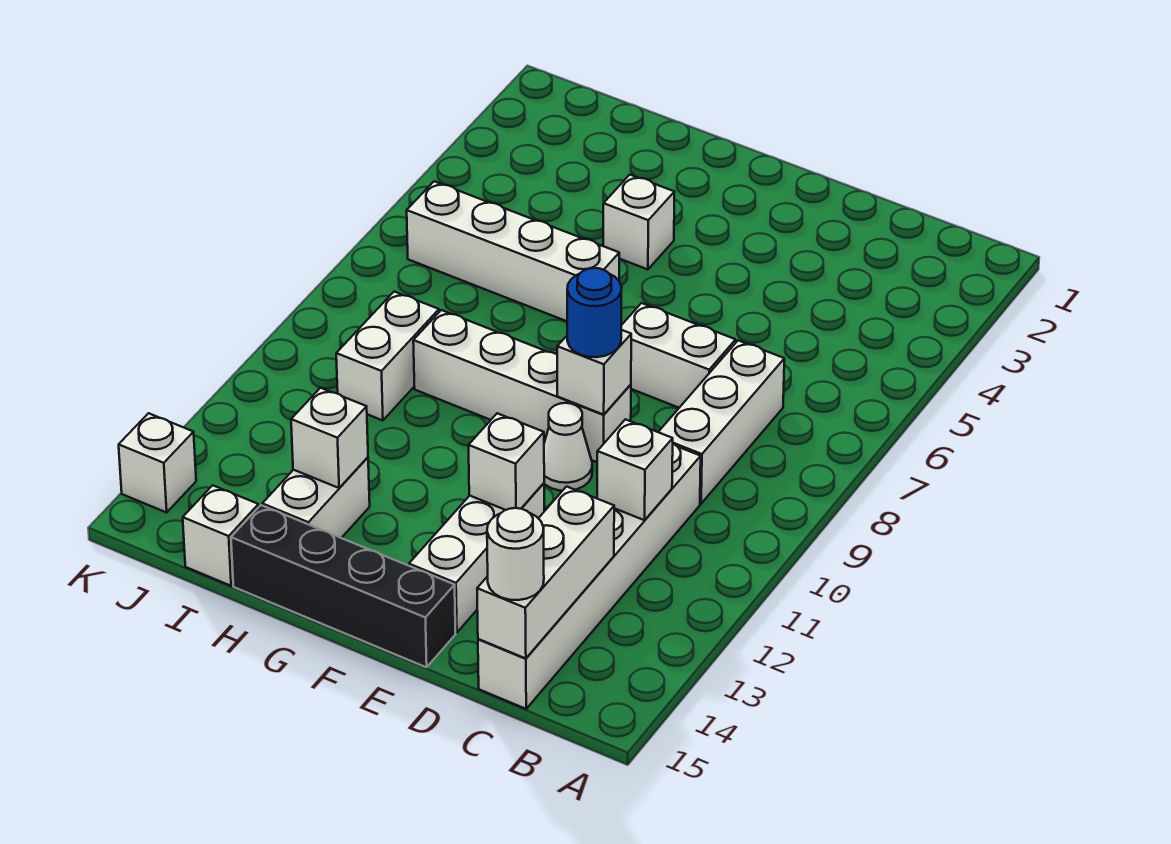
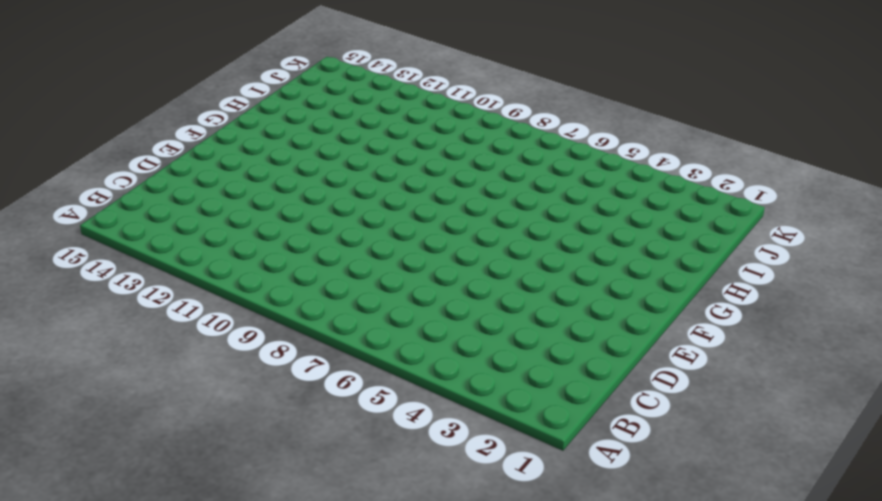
none -> white 1x3 brick [659,340,784,504]
none -> white 1x6 brick [478,444,701,709]
none -> white 1x2 brick [621,303,736,408]

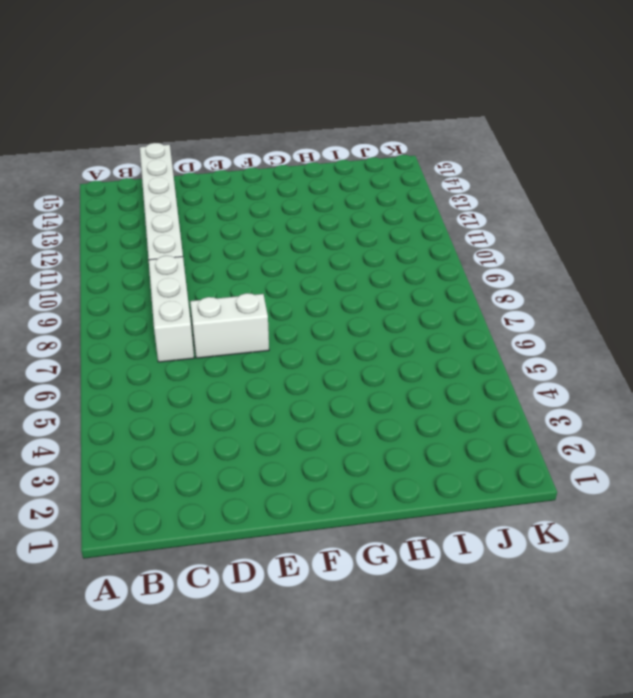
none -> white 1x4 brick [413,310,631,462]
none -> white 1x1 cone [544,403,592,491]
none -> white 1x3 brick [409,483,544,633]

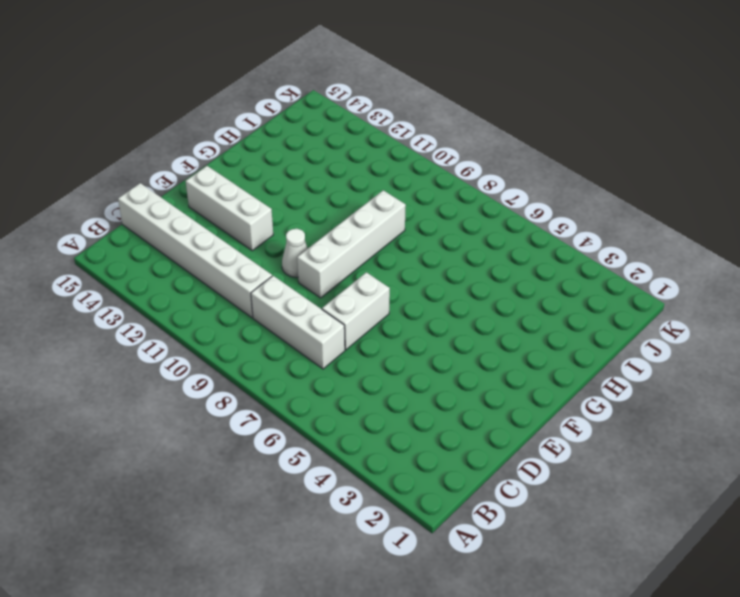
none -> black 1x4 brick [231,505,456,667]
none -> white 1x1 brick [603,175,674,269]
none -> white 1x4 brick [407,181,619,321]

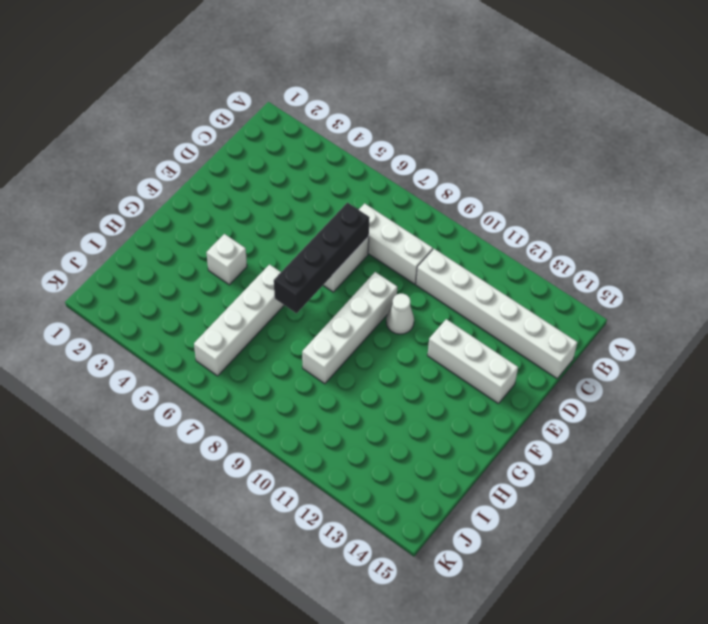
black 1x4 brick [274,203,370,313] -> black 1x4 brick moved to [231,505,456,667]
none -> white 1x2 brick [262,457,370,538]
none -> white 1x2 brick [336,292,439,421]
none -> white 1x1 brick [183,485,259,586]

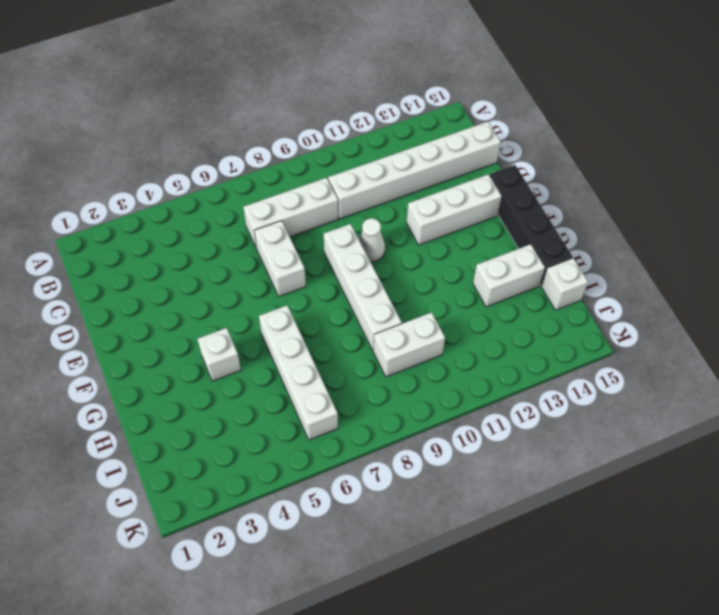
none -> white 1x1 brick [119,413,196,512]
none -> white 1x1 brick [597,419,673,520]
none -> white 1x3 brick [477,487,614,659]

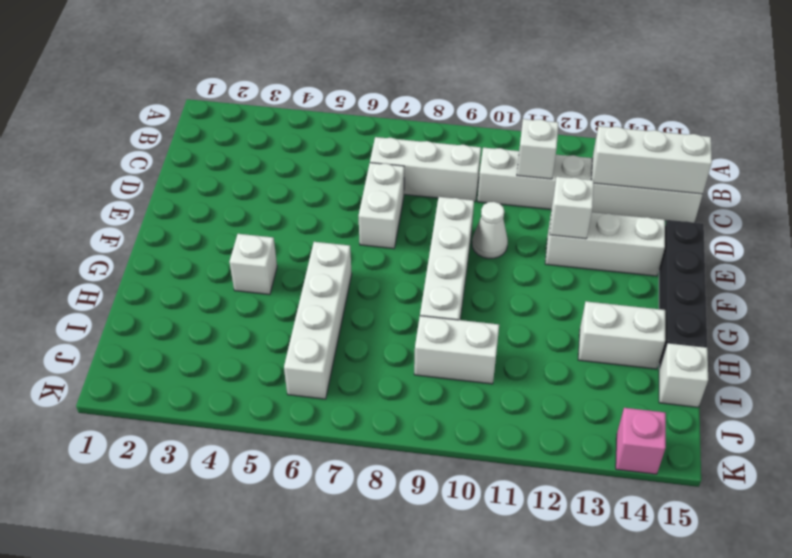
pink 1x1 brick [616,408,666,474] -> white 1x1 brick [119,413,196,512]
none -> white 1x1 brick [557,330,631,415]
none -> white 1x1 brick [291,388,368,488]
none -> white 1x1 round brick [487,508,544,600]

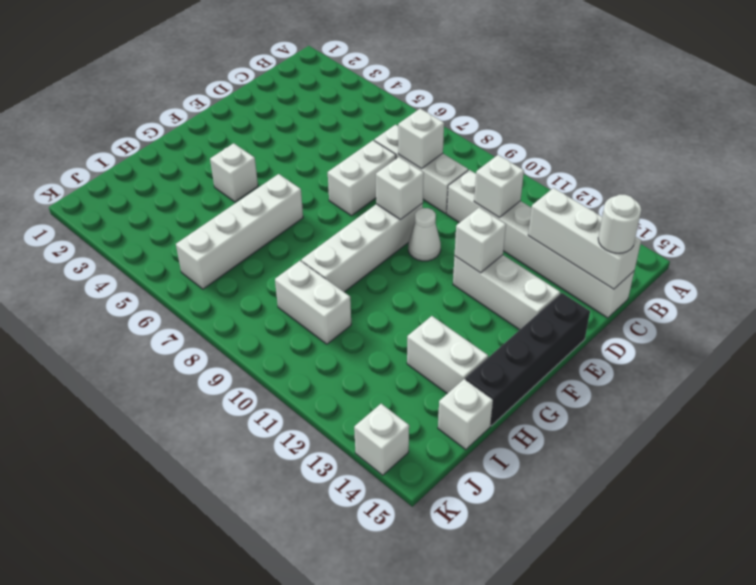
white 1x1 brick [398,109,444,169] -> white 1x1 brick moved to [291,388,368,488]
none -> blue 1x1 round brick [567,268,621,357]

